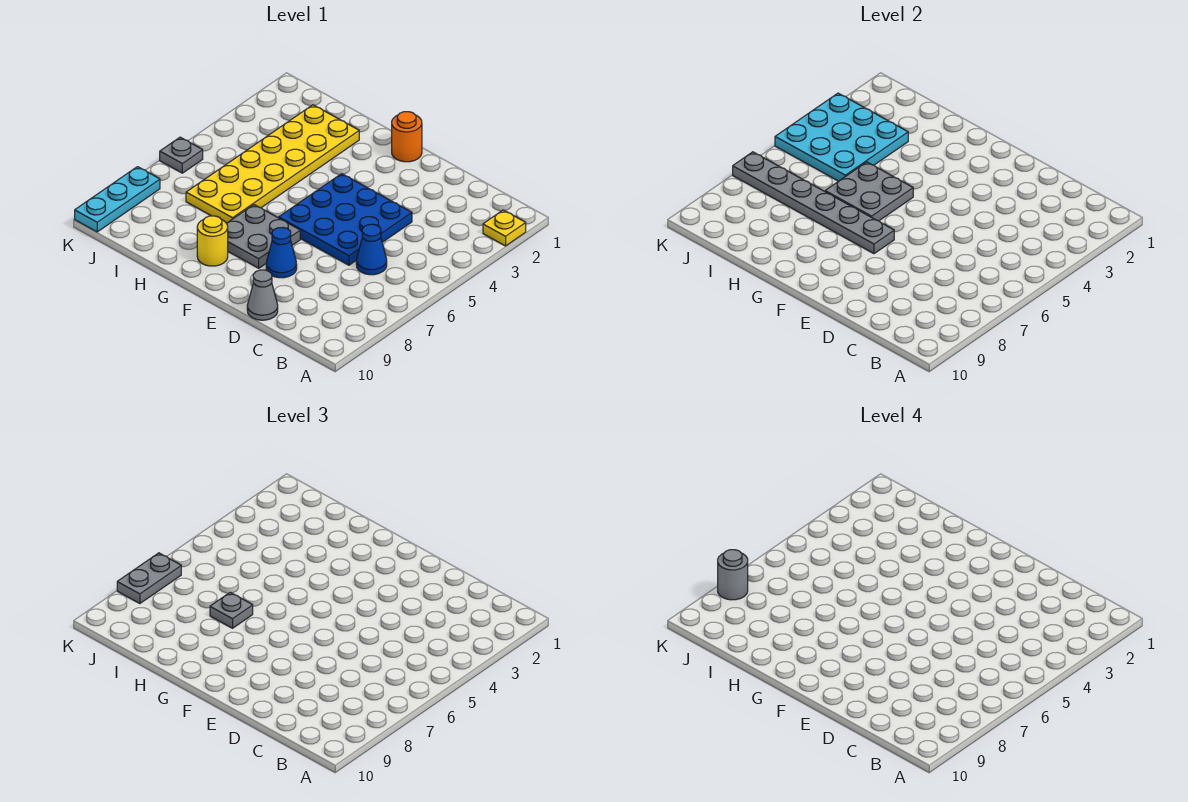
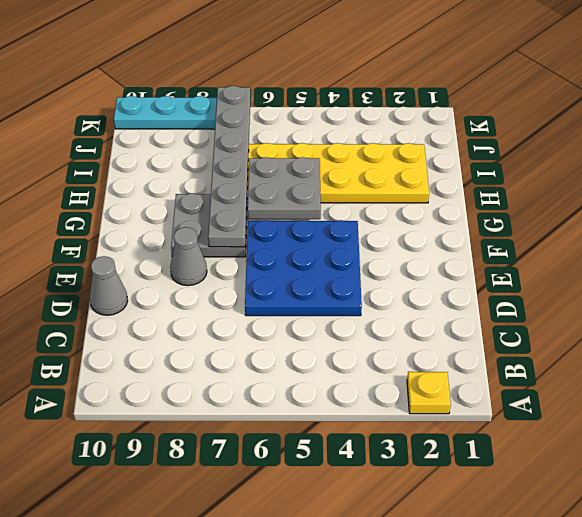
grey 1x1 cone [170,227,207,286] -> blue 1x1 cone [266,228,297,278]
none -> blue 1x1 cone [356,224,387,275]
none -> orange 1x1 round brick [392,112,422,162]
none -> yellow 1x1 round brick [197,216,228,266]

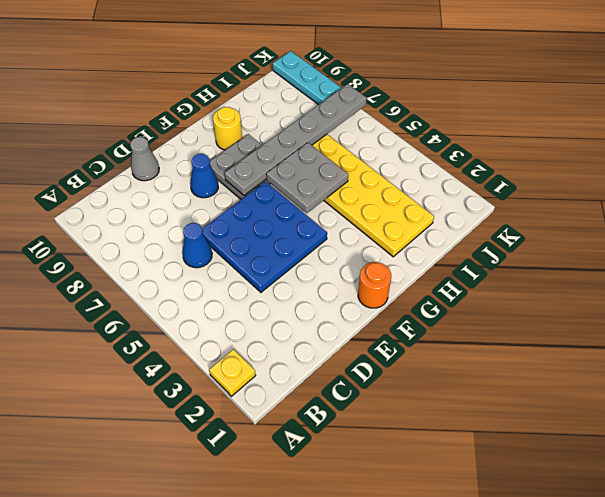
none -> grey 1x1 plate [160,137,203,173]
none -> cyan 3x3 plate [775,93,908,181]
none -> grey 1x1 plate [210,592,253,628]

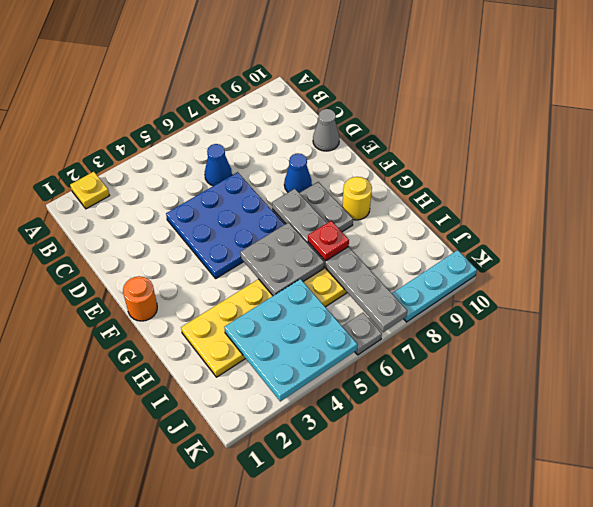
red 1x1 plate [308,221,349,261] -> grey 1x1 plate [210,592,253,628]
none -> grey 1x2 plate [117,553,181,604]
none -> grey 1x1 round brick [718,550,748,600]

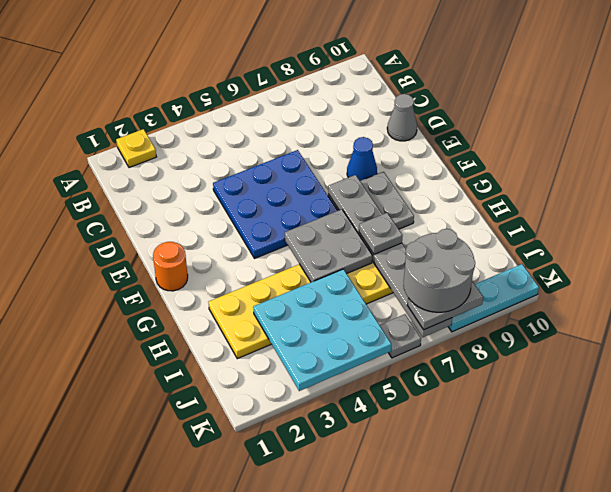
grey 2x2 round brick [404,229,475,312] -> grey 1x1 round brick [718,550,748,600]
none -> blue 1x1 cone [356,224,387,275]
none -> yellow 1x1 round brick [197,216,228,266]

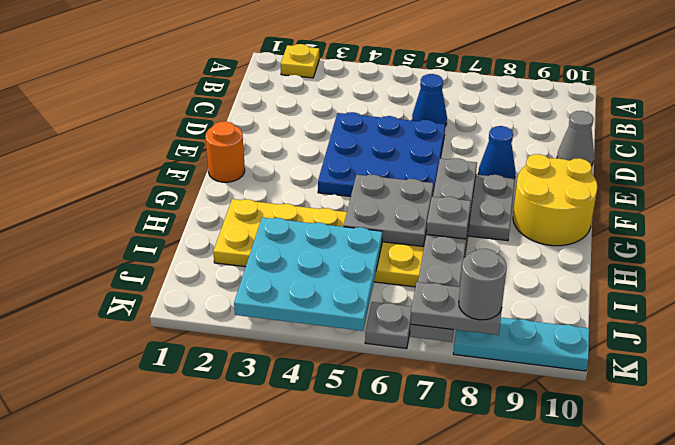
yellow 2x2 round brick [513,154,598,246] -> yellow 1x1 round brick [197,216,228,266]

